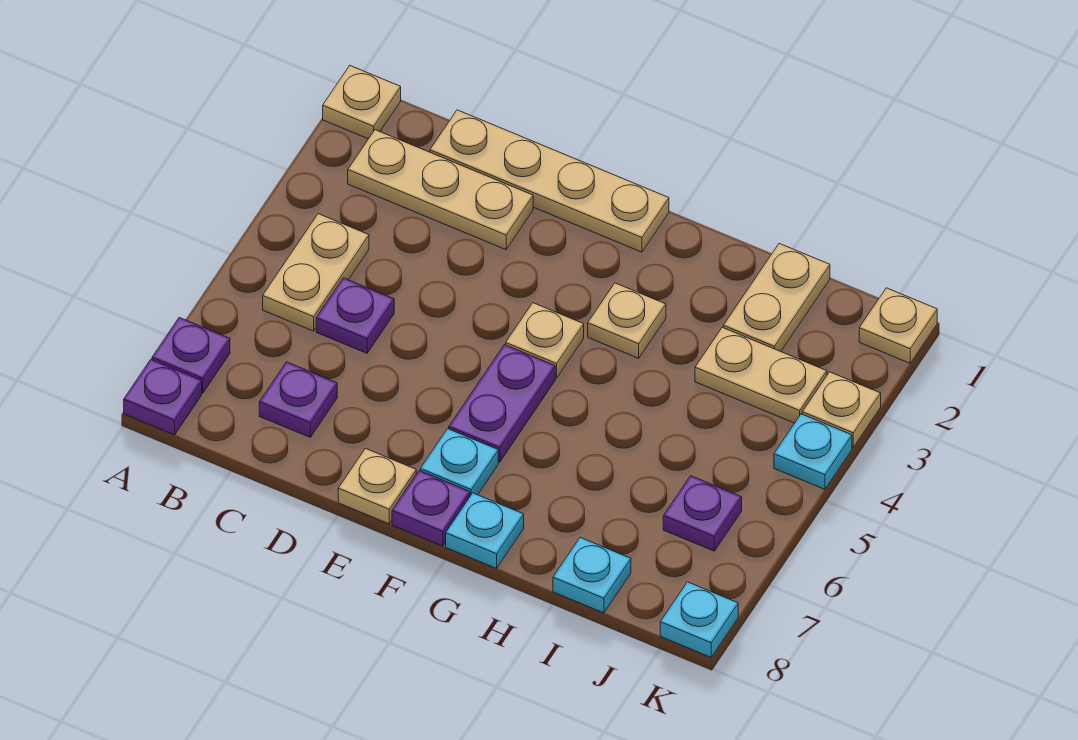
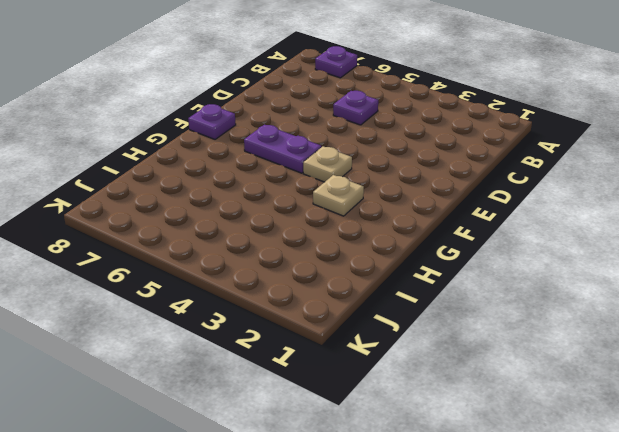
none -> tan 1x1 plate [323,66,401,139]
none -> purple 1x1 plate [124,360,202,435]
none -> tan 1x3 plate [348,130,533,250]

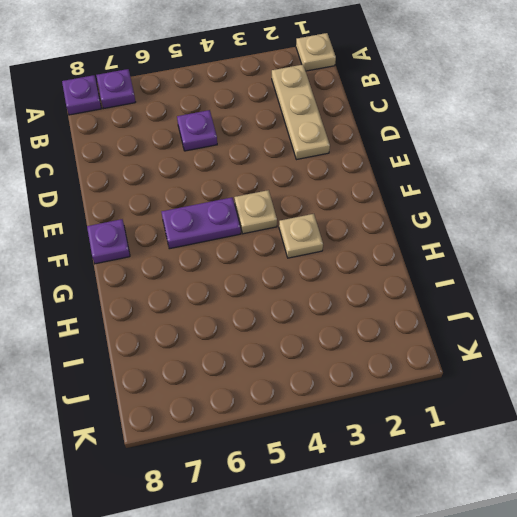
none -> tan 1x2 plate [263,214,369,331]
none -> tan 1x4 plate [430,110,669,252]
none -> purple 1x1 plate [259,362,337,437]

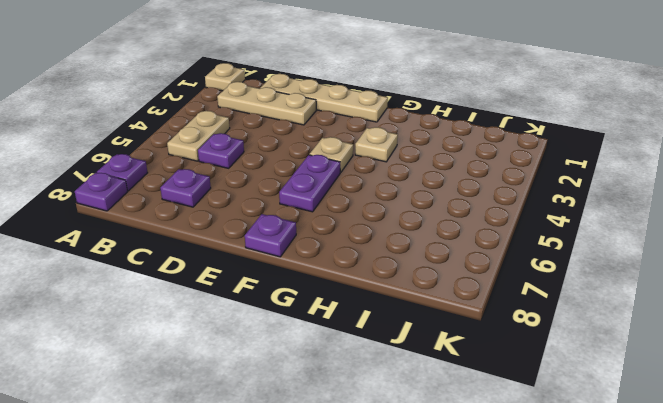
none -> tan 1x1 plate [338,448,416,524]
none -> cyan 1x1 plate [420,429,498,496]
none -> cyan 1x1 plate [446,493,524,568]

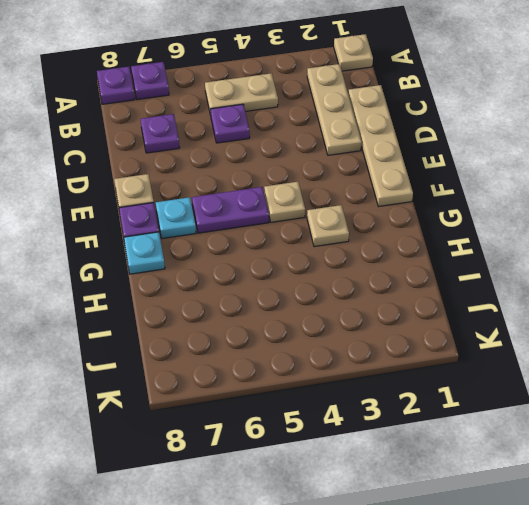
none -> tan 1x2 plate [723,244,830,351]
none -> tan 1x2 plate [695,327,827,423]
none -> cyan 1x1 plate [553,538,631,613]

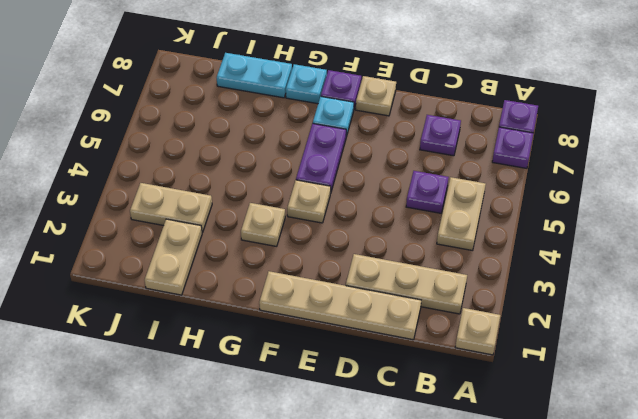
cyan 1x2 plate [217,53,292,98] -> cyan 1x1 plate [553,538,631,613]
none -> purple 1x1 plate [663,476,742,551]
none -> tan 1x1 plate [859,288,937,363]
none -> tan 1x1 plate [802,372,881,447]

